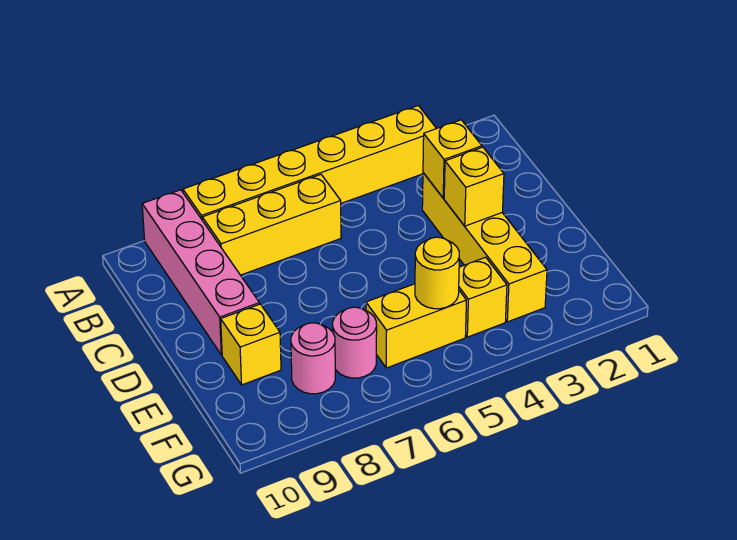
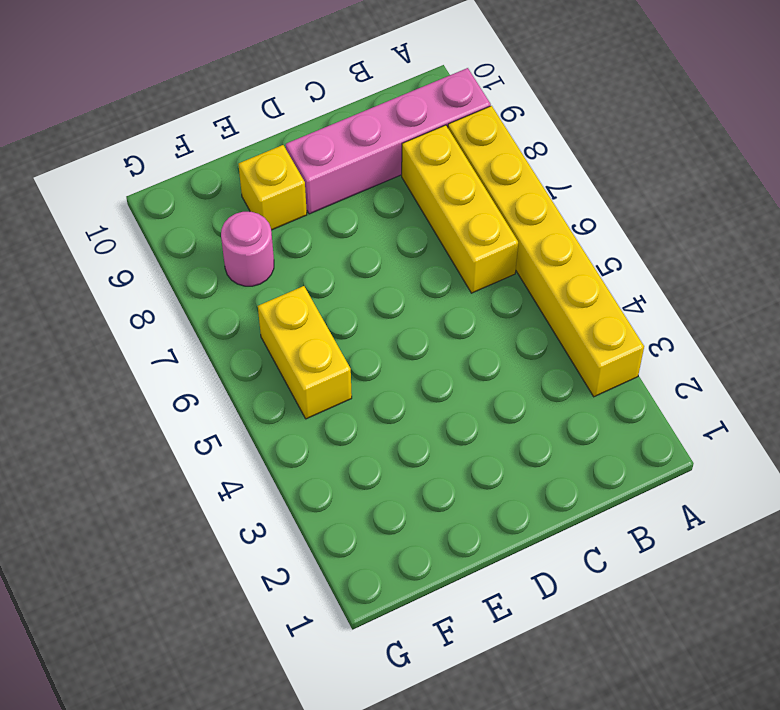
none -> yellow 1x4 brick [422,173,547,322]
none -> yellow 1x1 brick [459,257,507,337]
none -> pink 1x1 round brick [333,307,377,378]

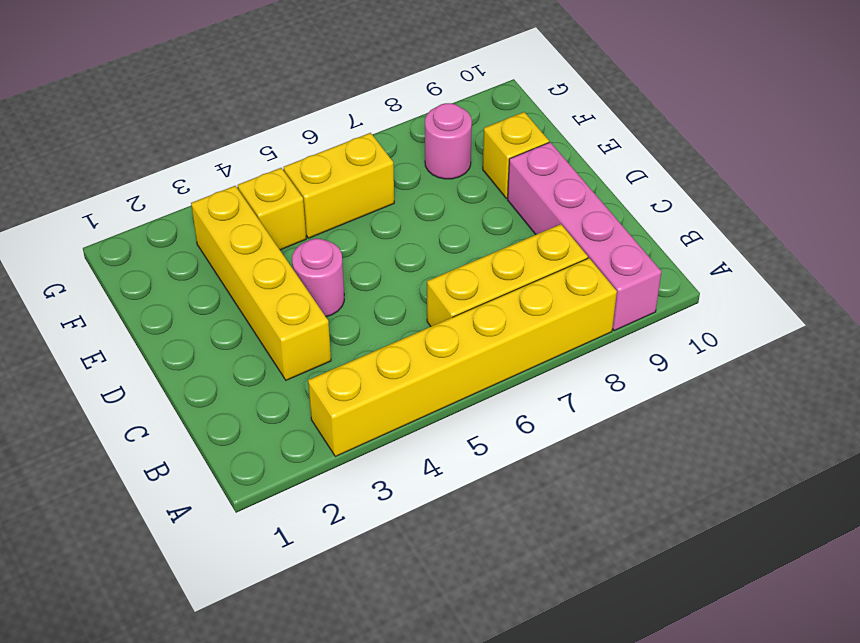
pink 1x1 round brick [292,239,344,317] -> pink 1x1 round brick moved to [333,307,377,378]
none -> yellow 1x1 brick [423,120,482,198]
none -> yellow 1x1 brick [444,147,504,226]
none -> yellow 1x1 round brick [415,237,459,309]

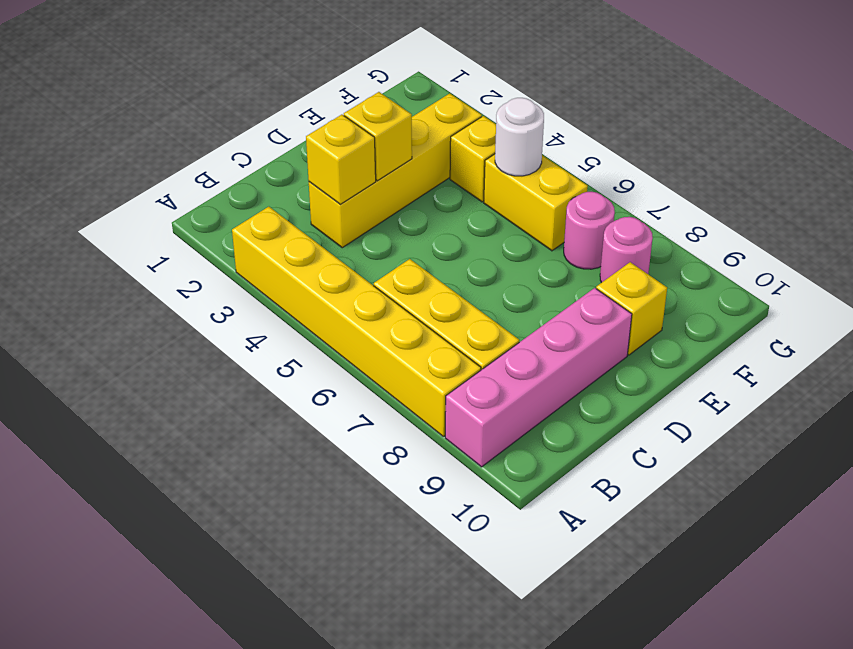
white 1x1 round brick [495,98,544,176] -> yellow 1x1 round brick [415,237,459,309]

